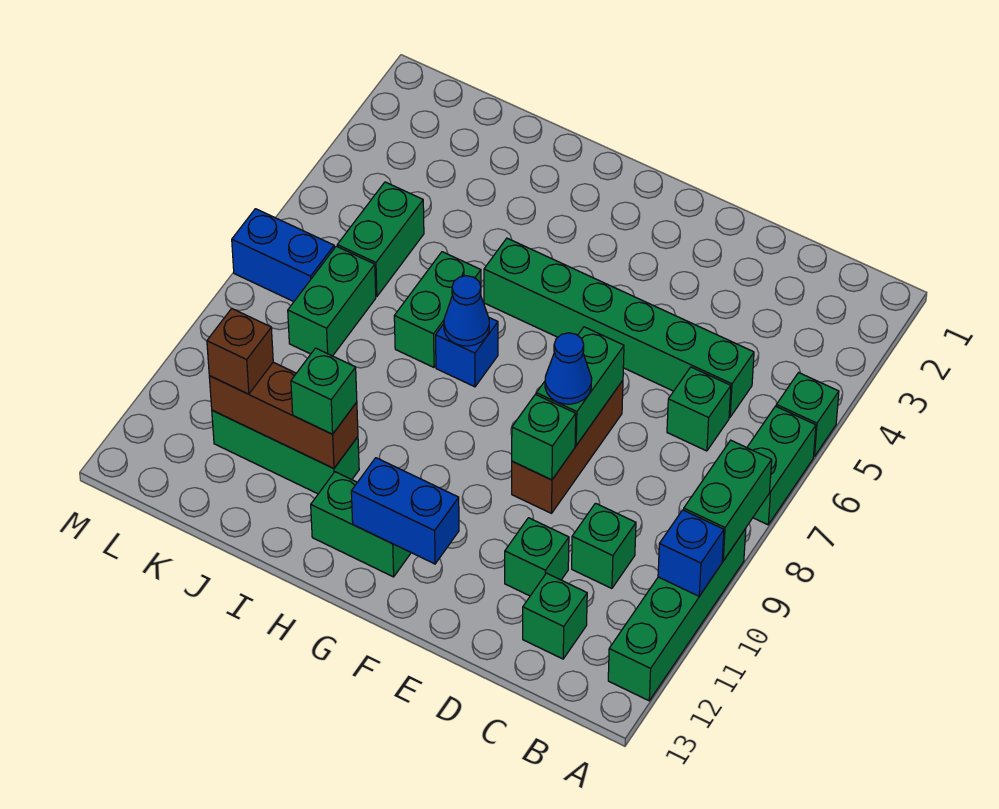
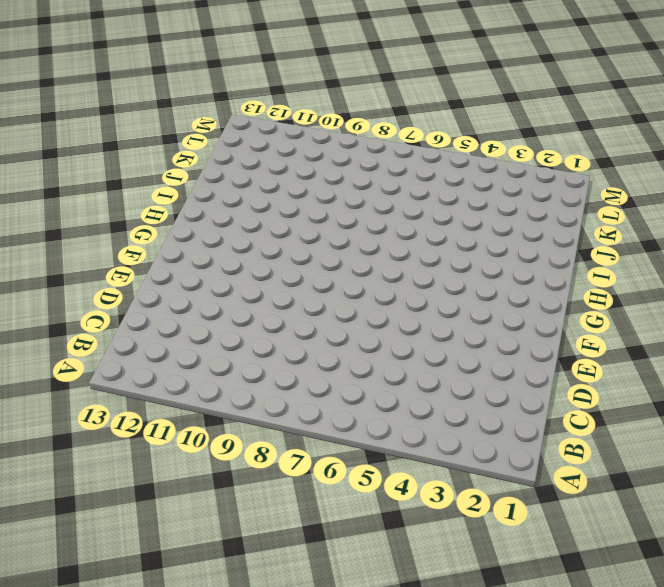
none -> green 1x1 brick [776,373,839,456]
none -> green 1x2 brick [747,406,816,525]
none -> green 1x4 brick [608,529,746,701]

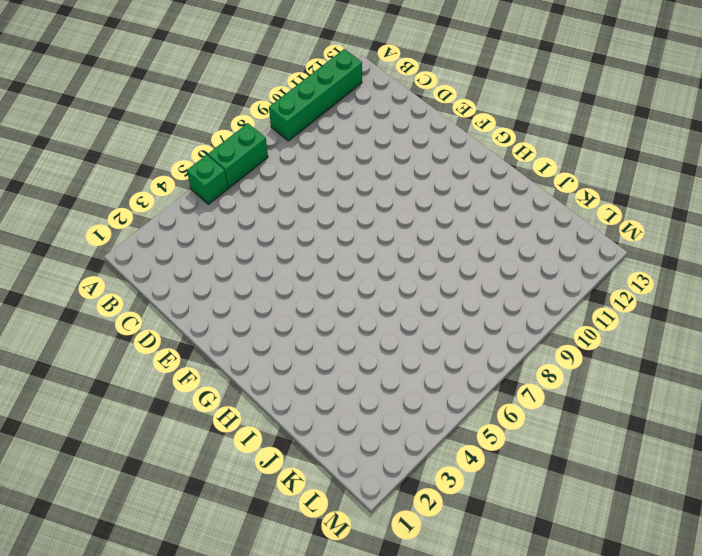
none -> green 1x6 brick [484,238,754,417]
none -> green 1x1 brick [667,367,731,451]
none -> green 1x1 brick [572,503,636,588]

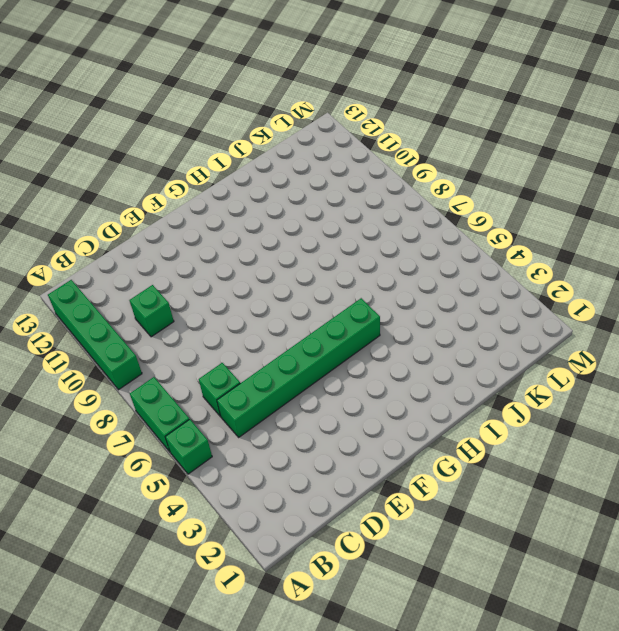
none -> green 1x1 brick [523,573,587,659]
none -> green 1x1 brick [505,518,569,596]
none -> brown 1x3 brick [512,381,623,513]

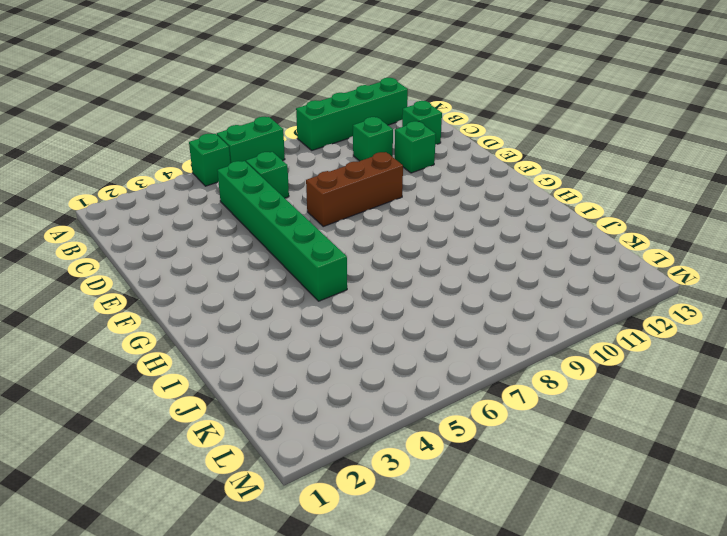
none -> green 1x2 brick [311,472,411,577]
none -> blue 1x1 brick [436,318,498,387]
none -> green 1x2 brick [394,252,481,367]

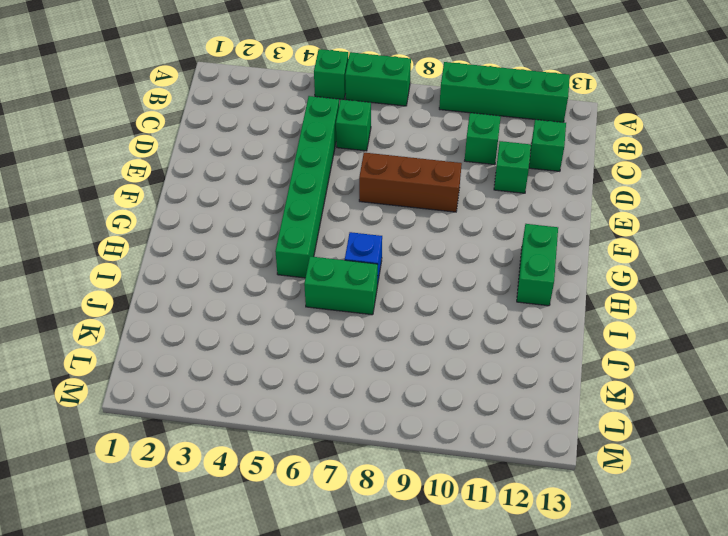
none -> green 1x3 brick [212,410,359,494]
none -> green 1x2 brick [337,182,424,297]
none -> green 1x2 brick [288,246,376,356]

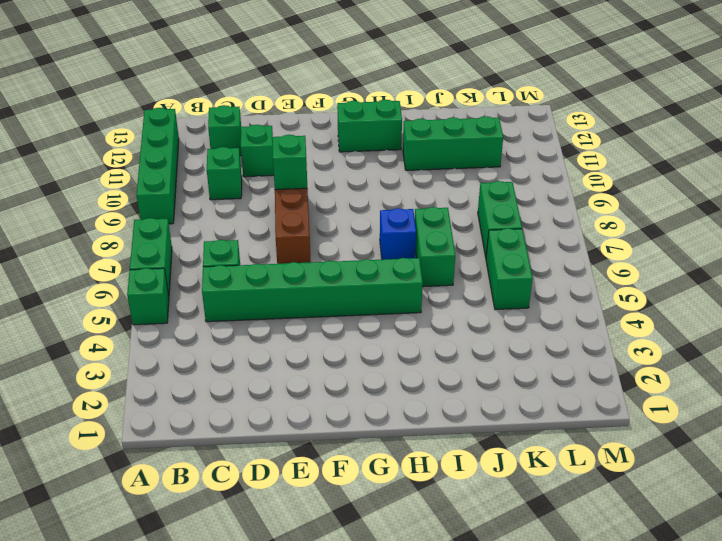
none -> blue 1x2 brick [232,209,334,302]
none -> green 1x2 brick [684,440,772,561]
none -> blue 1x1 brick [658,510,724,596]

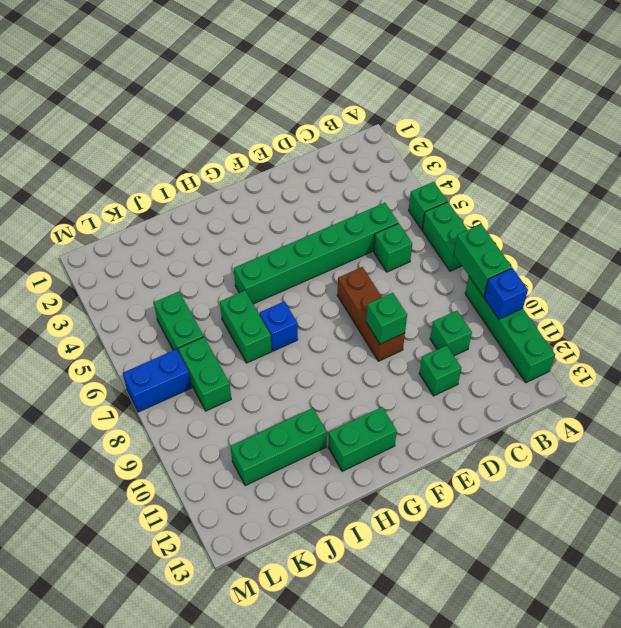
none -> green 1x1 brick [523,573,587,659]
none -> green 1x2 brick [536,327,624,445]
none -> blue 1x2 brick [351,458,459,564]

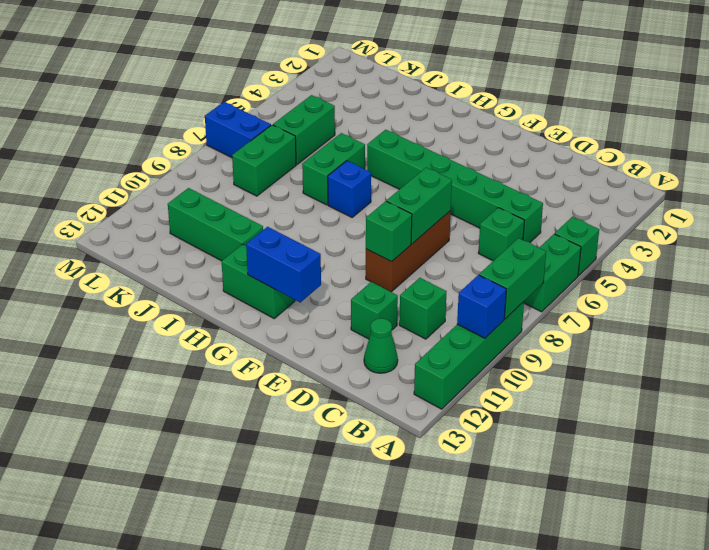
green 1x1 cone [364,318,398,373] -> green 1x1 brick [523,573,587,659]
none -> blue 1x1 cone [444,276,489,346]
none -> brown 1x3 brick [209,362,358,468]
none -> blue 1x1 cone [545,333,592,404]

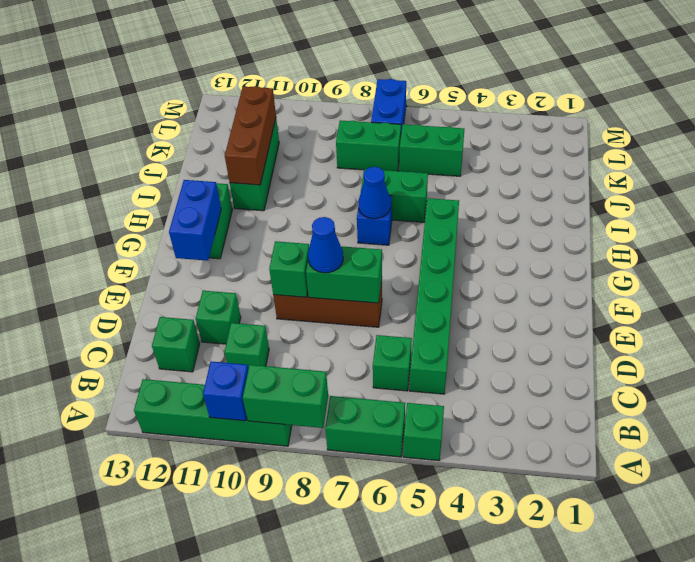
none -> green 1x1 brick [291,348,357,434]
none -> brown 1x1 brick [207,309,273,394]

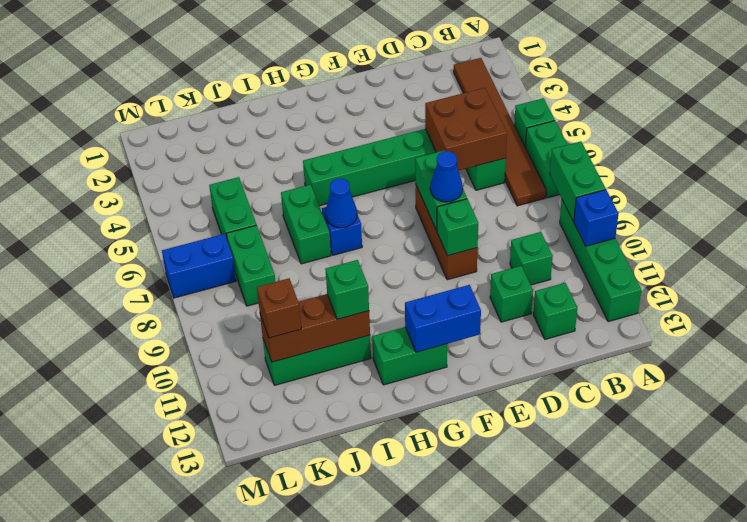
brown 1x6 tile [454,58,546,206] -> none
brown 2x2 brick [425,88,507,171] -> none

